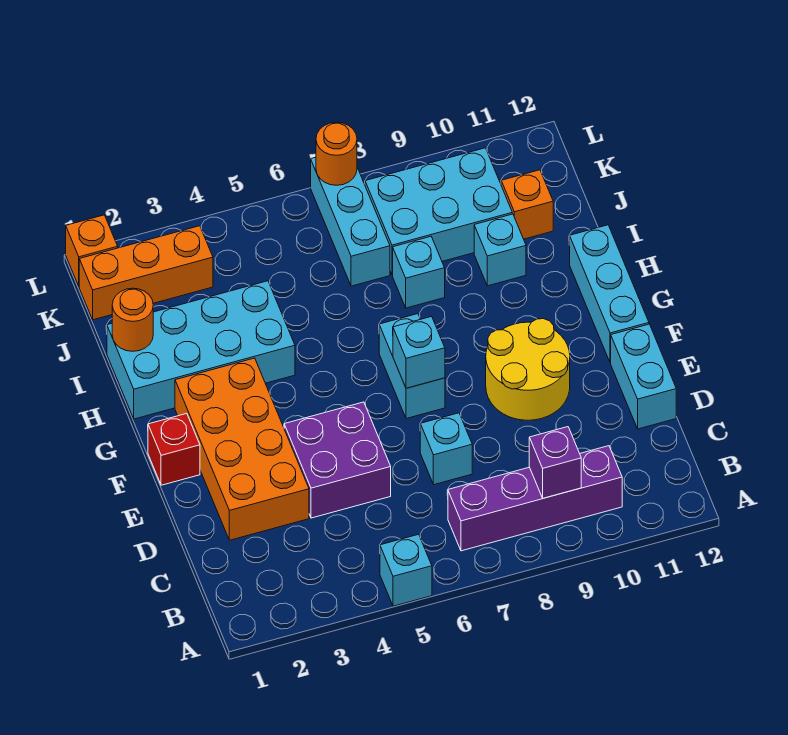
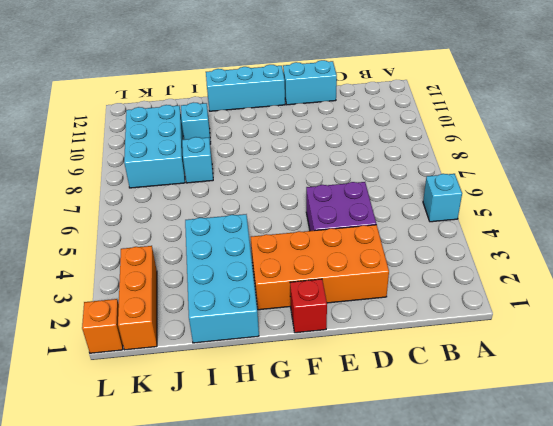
none -> purple 1x4 brick [448,446,622,551]
none -> cyan 1x1 brick [420,413,472,485]
none -> yellow 2x2 round brick [486,319,570,420]

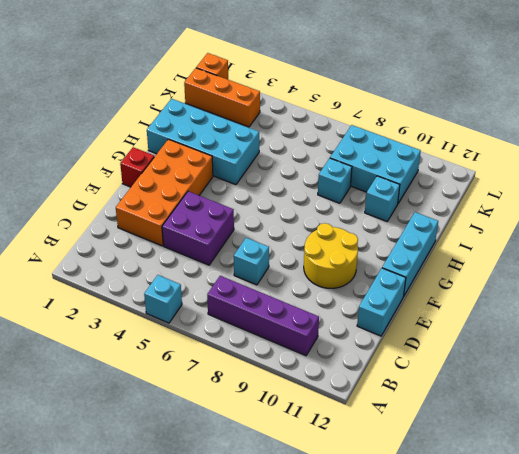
none -> cyan 1x2 brick [379,314,445,419]
none -> cyan 1x3 brick [311,157,390,286]
none -> orange 1x1 brick [501,170,553,239]

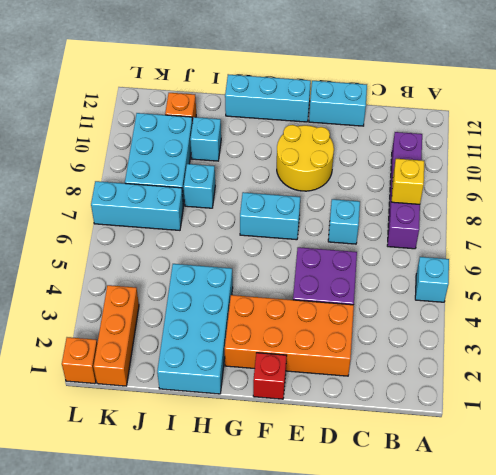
yellow 1x1 brick [392,159,424,204] -> none
none -> purple 1x1 brick [529,427,581,498]
none -> cyan 1x1 brick [393,316,445,388]
none -> orange 1x1 round brick [112,288,153,351]

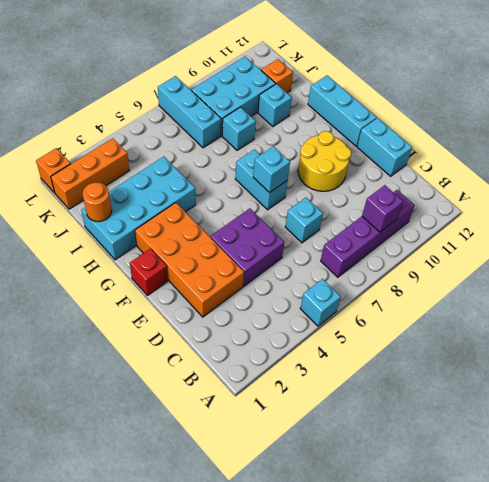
none -> orange 1x1 round brick [316,122,357,185]

